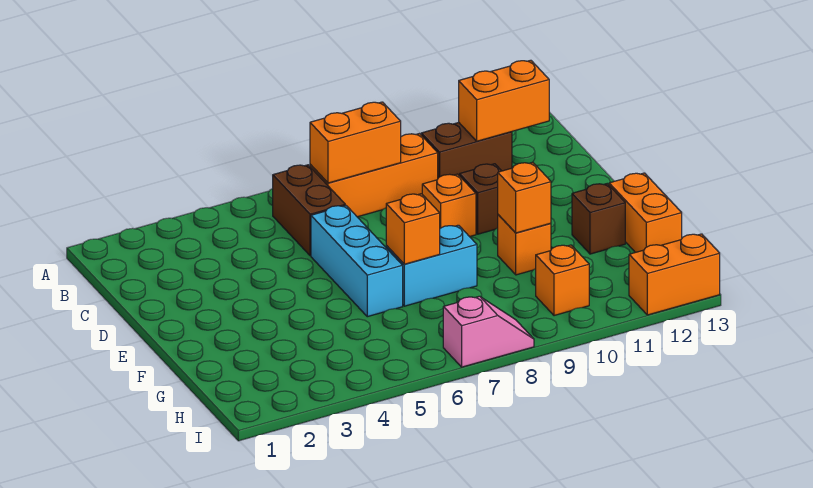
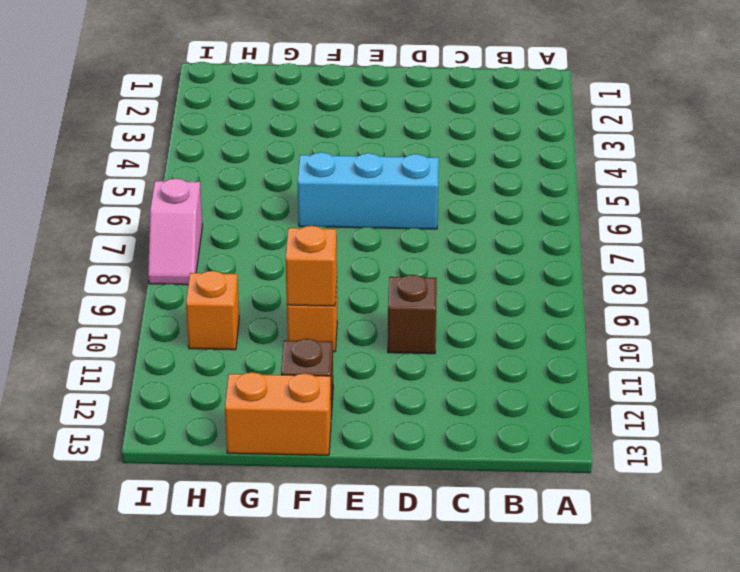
none -> brown 1x2 brick [273,165,345,256]
none -> orange 1x3 brick [310,134,438,217]
none -> brown 1x2 brick [421,122,512,178]

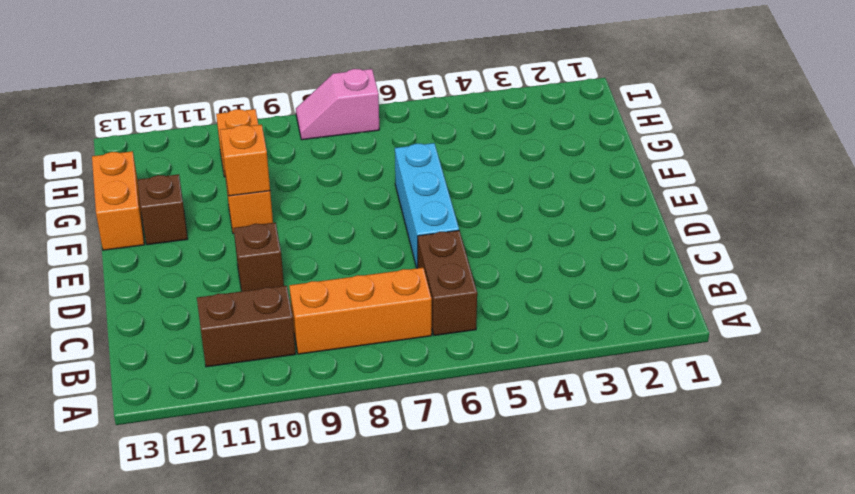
none -> orange 1x1 brick [422,174,476,237]
none -> cyan 1x2 brick [386,225,477,306]
none -> orange 1x2 brick [629,234,720,315]

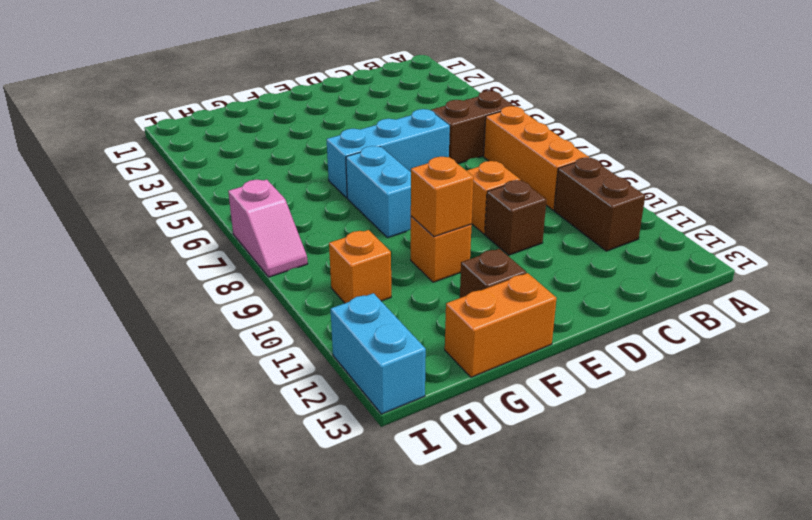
cyan 1x2 brick [331,293,426,414] -> orange 1x2 brick [629,234,720,315]
none -> orange 1x2 brick [310,102,401,183]
none -> orange 1x2 brick [459,60,549,141]
none -> orange 1x1 brick [386,194,440,264]

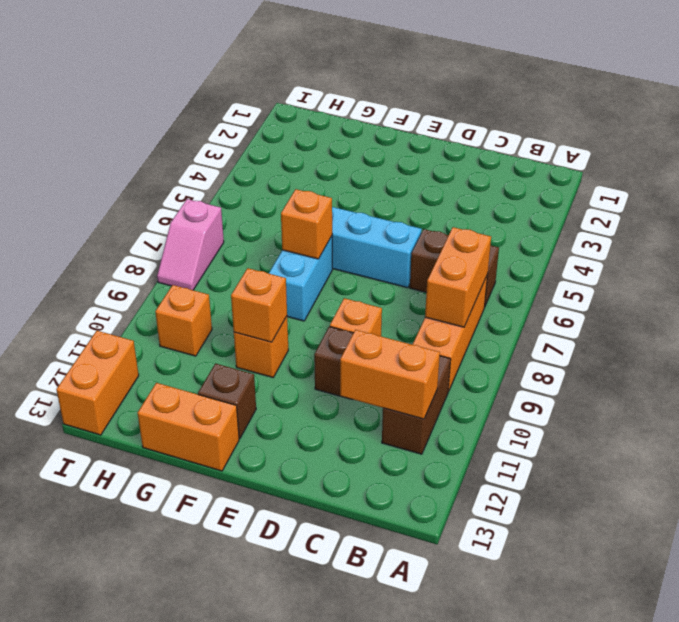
orange 1x2 brick [340,330,440,419] -> orange 1x2 brick turned to [459,60,549,141]

